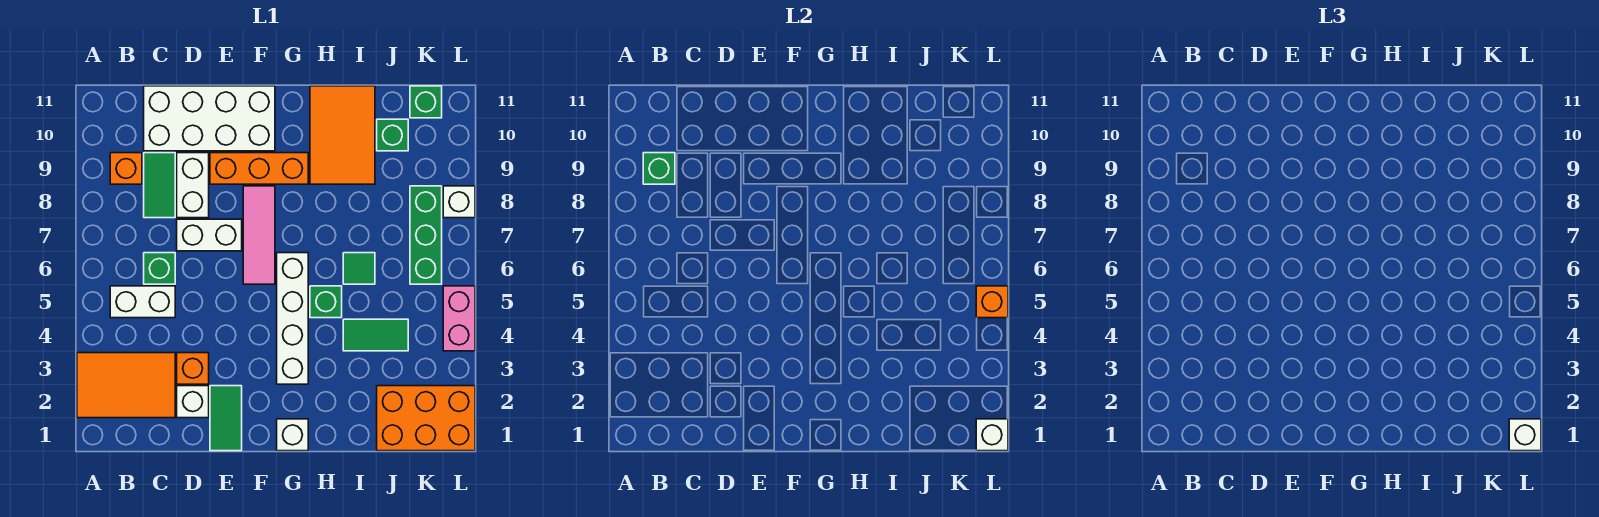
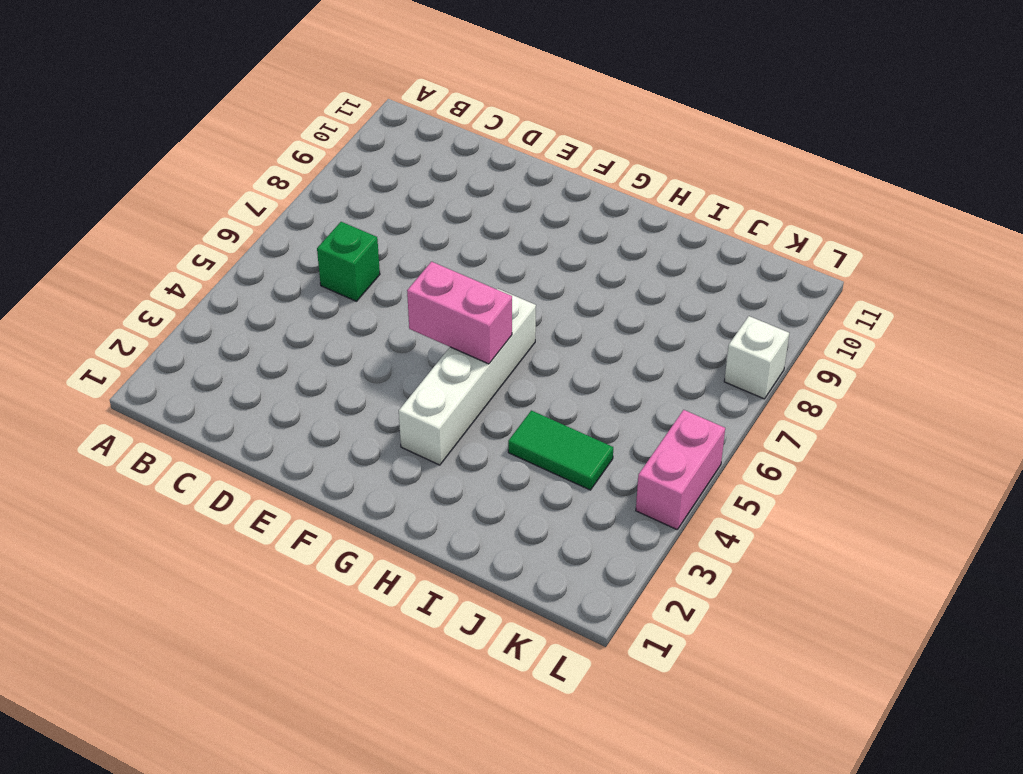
pink 1x2 brick [407,262,512,364] -> none
none -> orange 2x3 tile [77,353,175,418]
none -> white 1x2 brick [110,286,175,318]
none -> orange 1x1 brick [110,153,142,184]

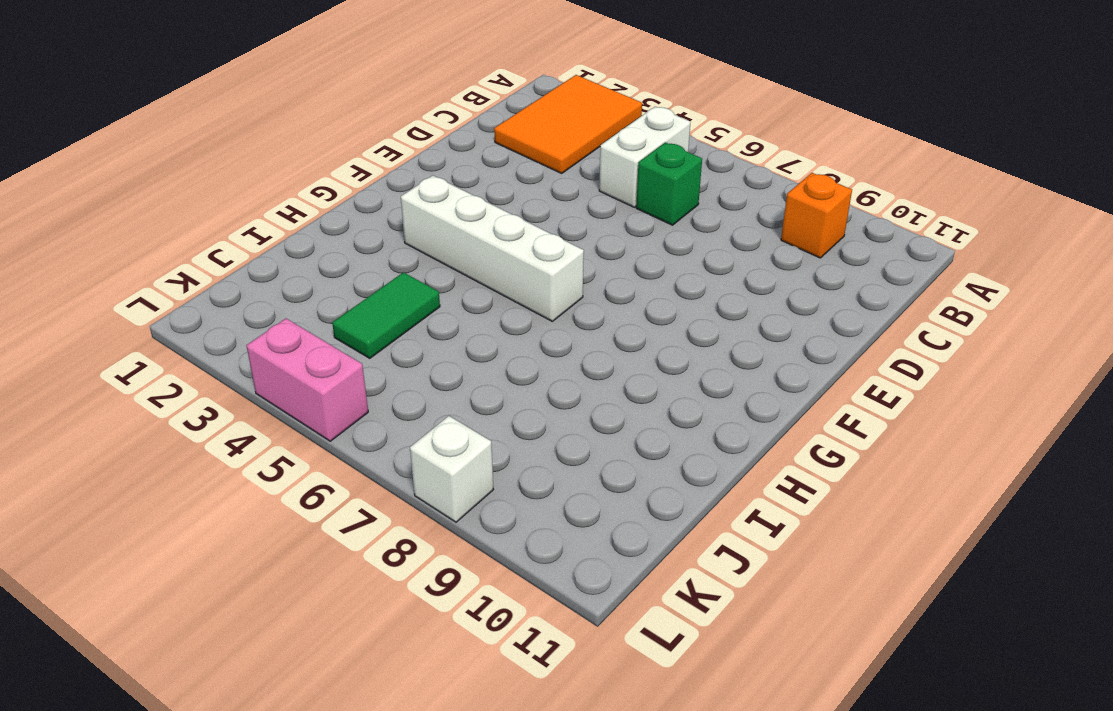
none -> green 1x2 tile [144,153,175,218]
none -> white 2x4 brick [144,86,275,151]
none -> white 1x1 brick [177,386,209,418]

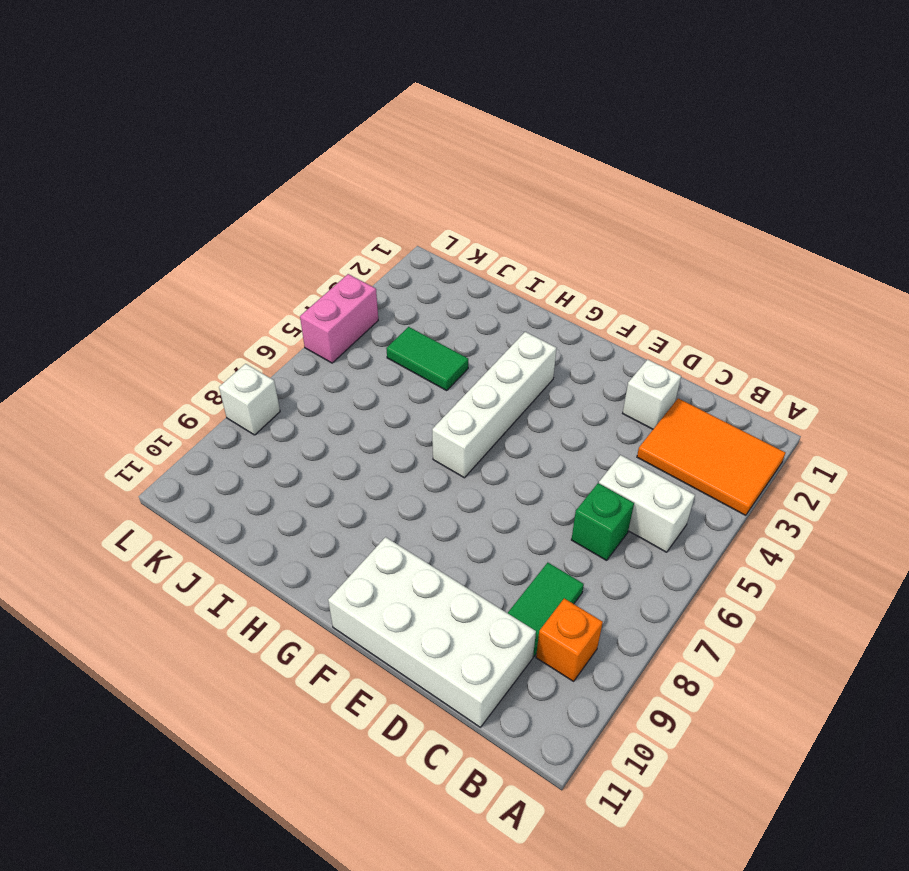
none -> orange 1x1 brick [177,353,209,384]
none -> white 1x2 brick [177,219,242,251]
none -> white 1x2 brick [177,153,209,218]

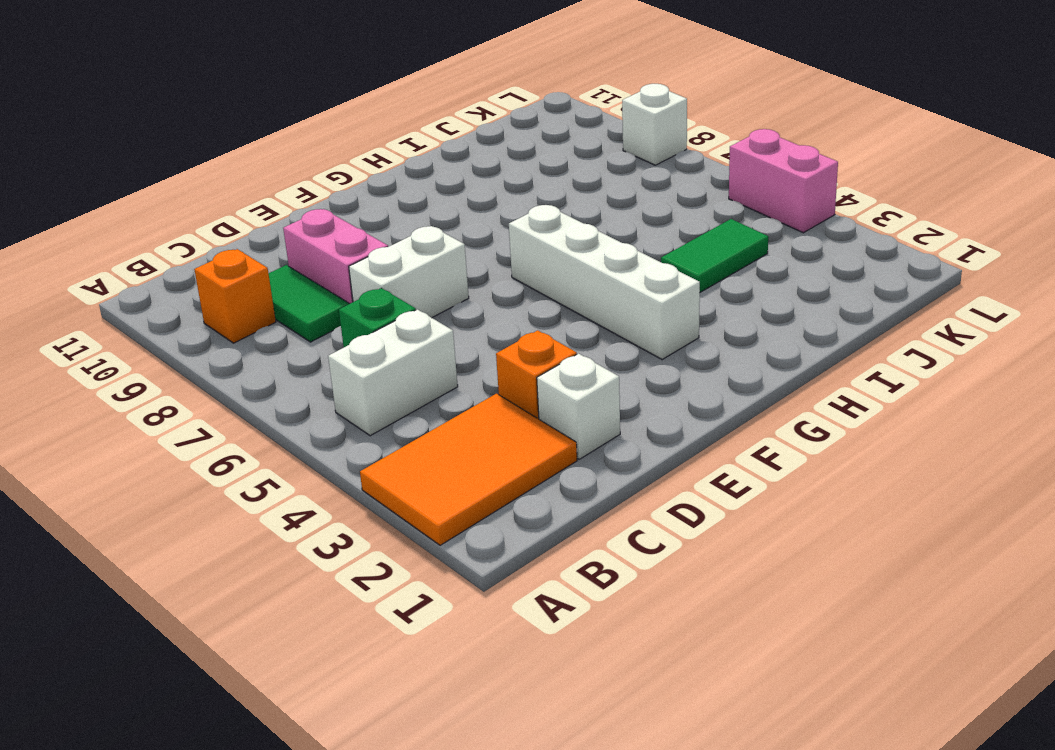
pink 1x2 brick [283,209,388,304] -> white 1x2 brick [177,153,209,218]
none -> white 2x4 brick [144,86,275,151]
none -> green 1x2 tile [210,386,242,451]
none -> orange 1x3 brick [210,153,308,184]

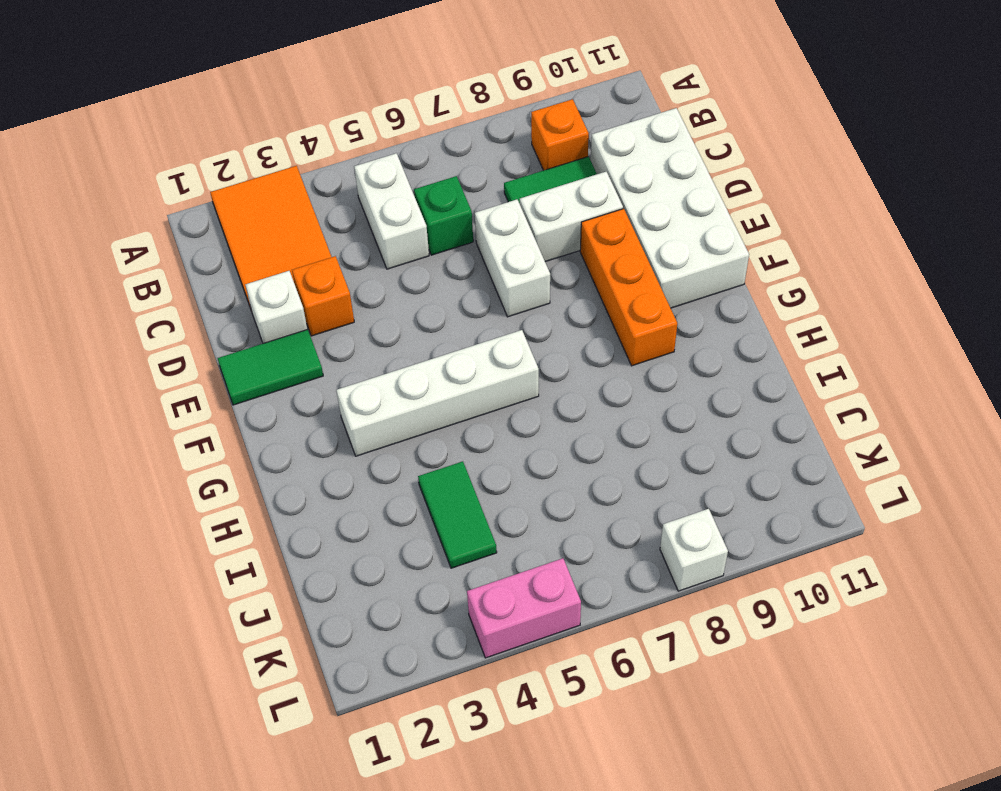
none -> pink 1x3 tile [243,186,275,284]
none -> white 1x1 brick [277,419,308,451]
none -> green 1x1 brick [310,286,342,318]

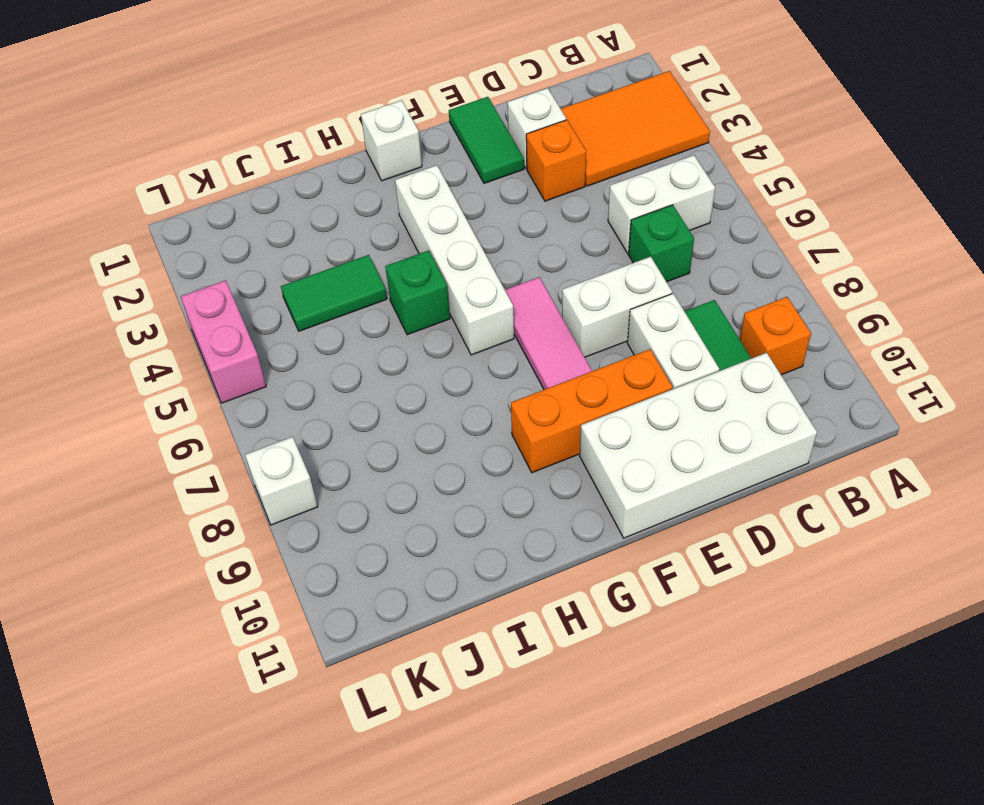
none -> orange 2x3 tile [310,86,375,184]
none -> green 1x1 tile [343,253,375,284]
none -> orange 2x3 brick [377,386,475,451]

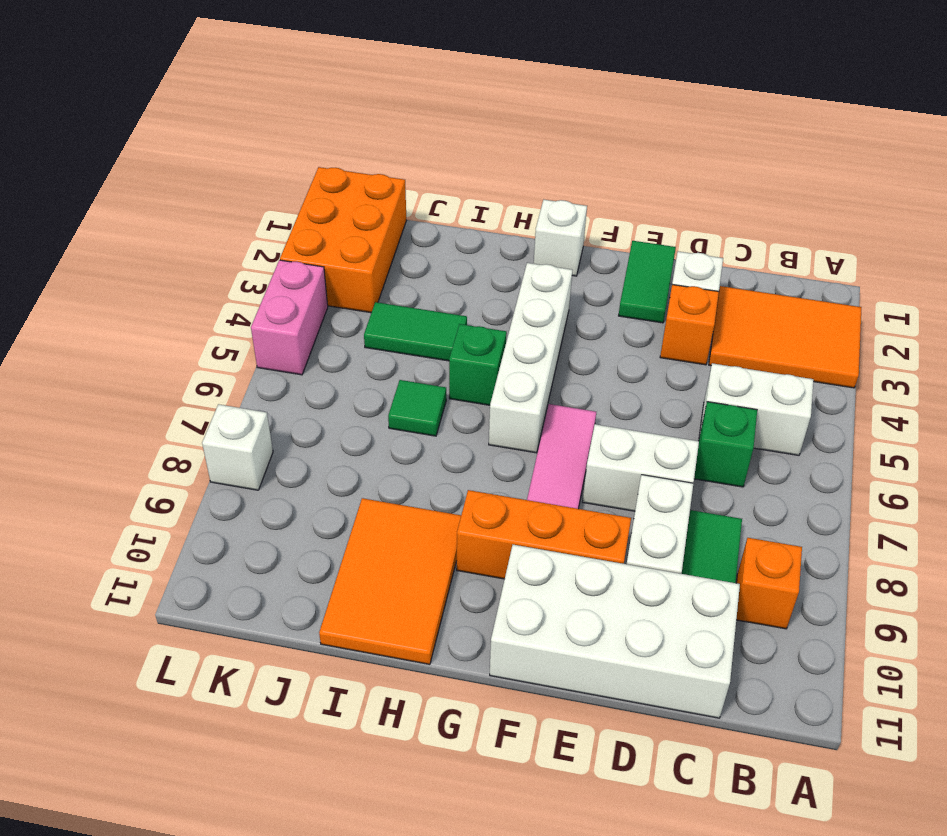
orange 2x3 brick [280,167,406,313] -> orange 2x3 brick turned to [377,386,475,451]
none -> green 1x1 brick [377,119,408,151]
none -> green 1x3 brick [410,186,442,284]
none -> green 1x1 brick [410,86,442,118]

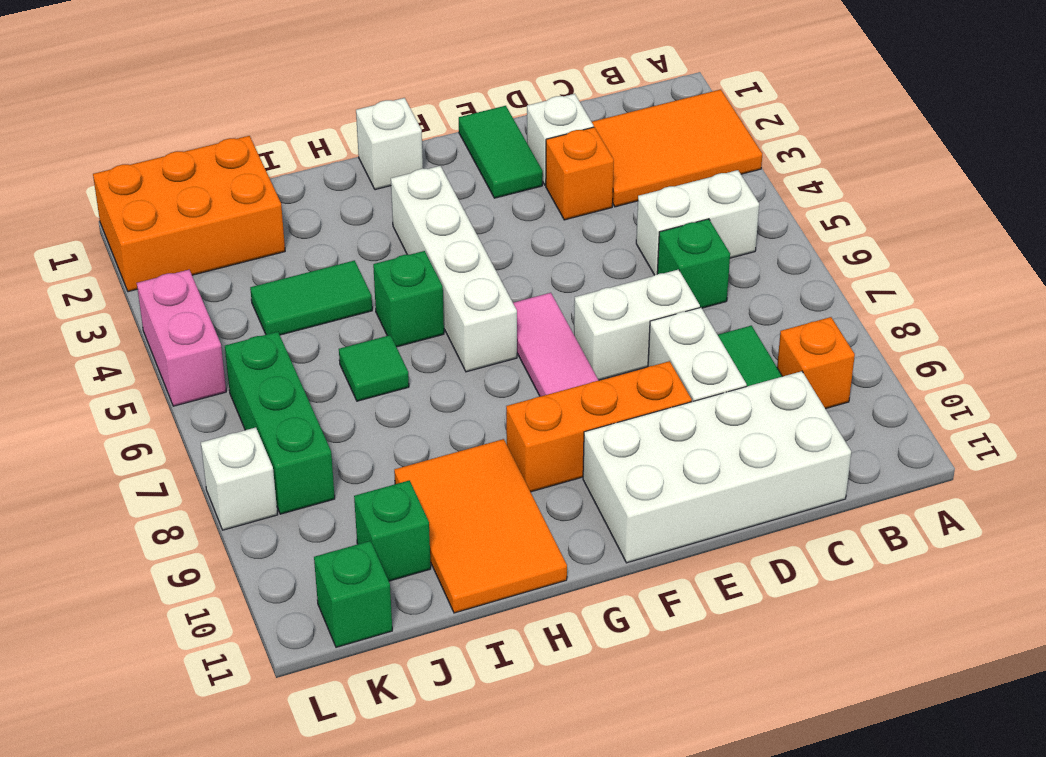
none -> green 1x1 brick [643,153,675,184]
none -> white 1x1 brick [976,419,1008,451]
none -> orange 1x1 brick [976,286,1008,318]

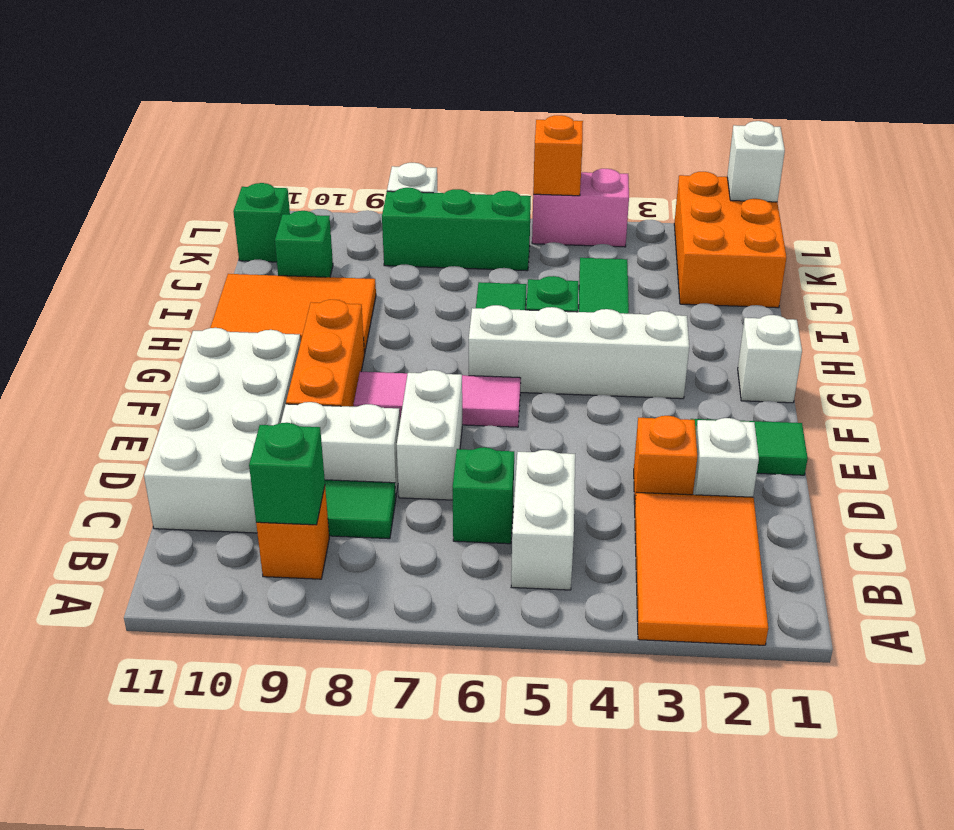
none -> white 1x1 brick [1509,419,1541,451]

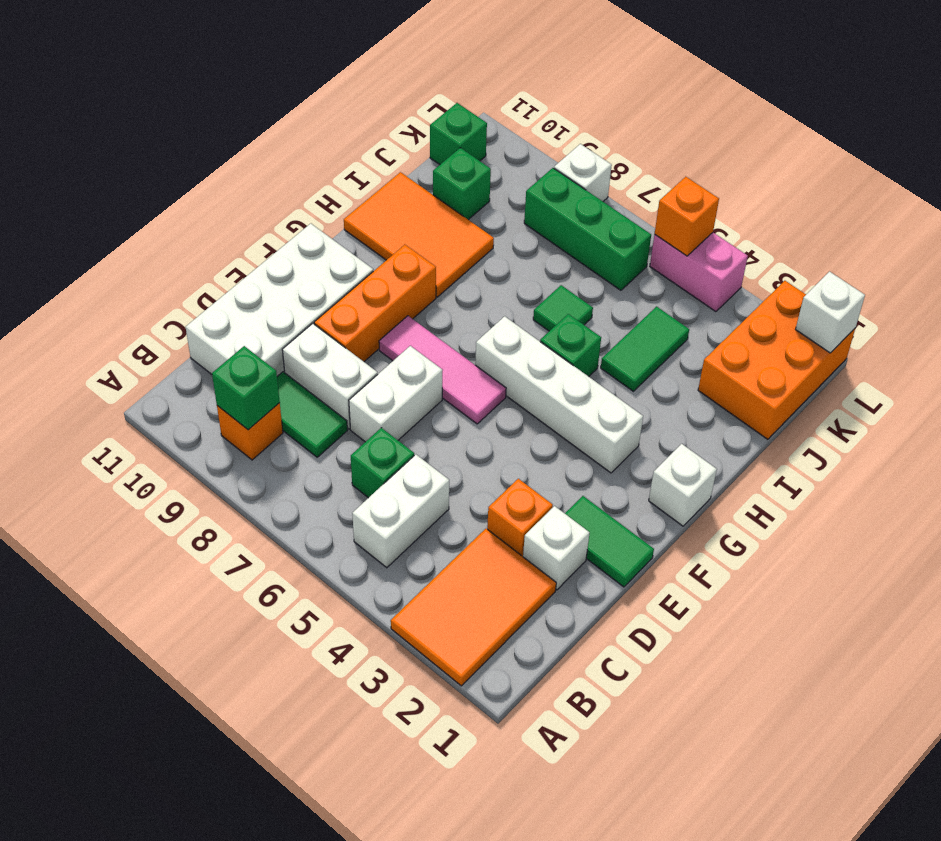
none -> white 1x1 brick [1509,419,1541,451]

